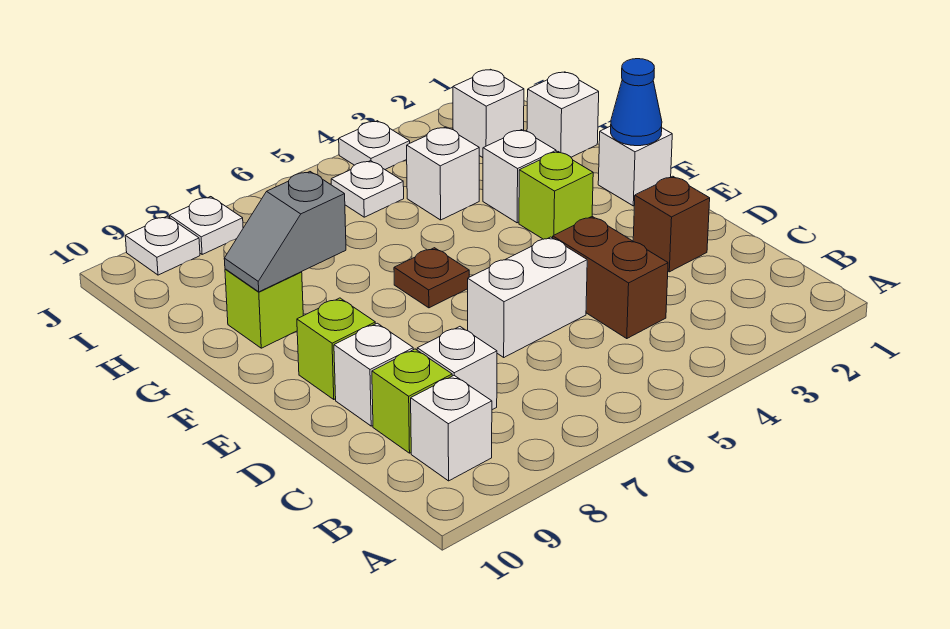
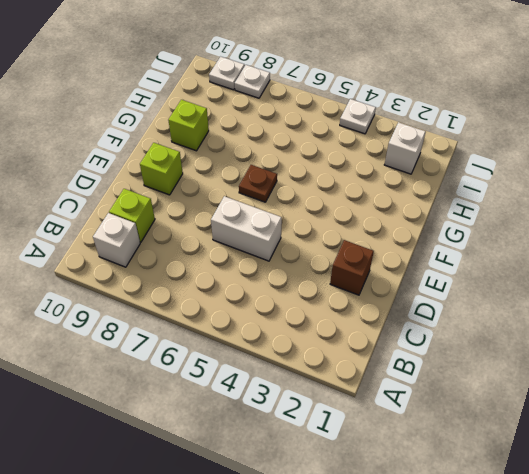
none -> brown 1x2 brick [553,217,668,338]
none -> white 1x1 brick [417,327,497,410]
none -> white 1x1 brick [334,323,413,426]

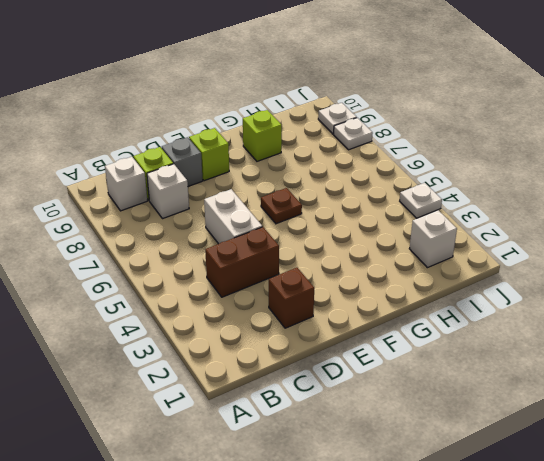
grey 1x1 brick [162,137,203,186] -> white 1x1 brick [334,323,413,426]
none -> white 1x1 brick [598,126,672,206]
none -> lime 1x1 brick [519,152,593,239]
none -> white 1x1 brick [483,130,556,223]

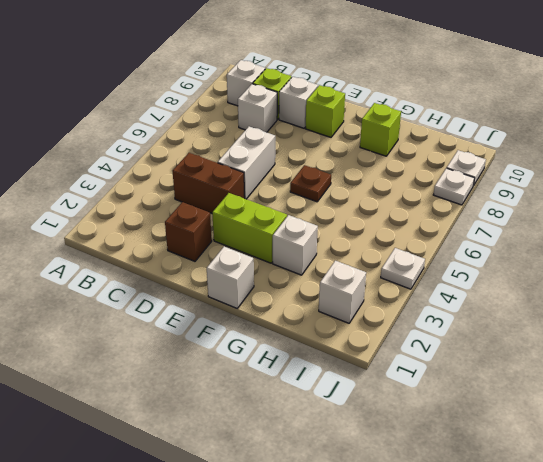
lime 1x2 brick [212,193,287,263] -> lime 1x1 brick [519,152,593,239]
none -> white 1x1 brick [527,72,599,157]
none -> white 1x1 brick [407,127,479,220]
none -> white 1x1 plate [331,161,404,217]

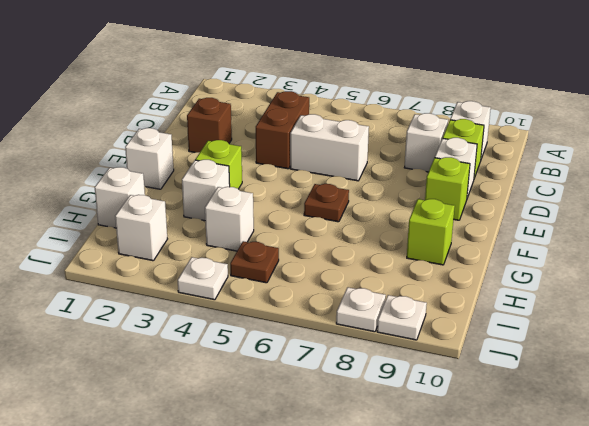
brown 1x1 plate [230,241,279,283] -> white 1x1 plate [331,161,404,217]
none -> blue 1x1 cone [611,59,662,146]
none -> grey 1x2 slope [224,172,346,292]

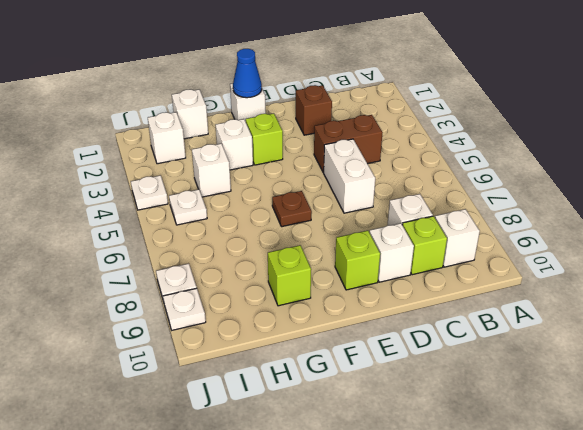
none -> grey 1x2 slope [224,172,346,292]

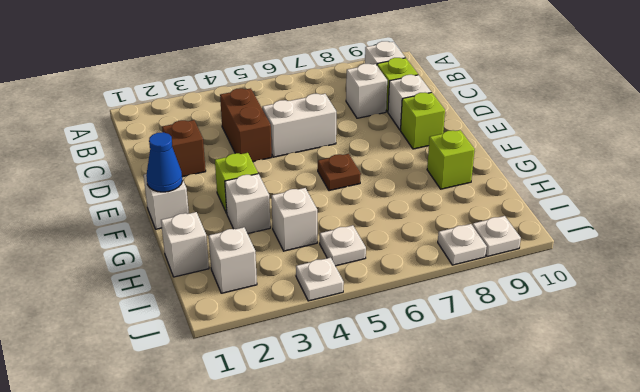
none -> grey 1x2 slope [224,172,346,292]

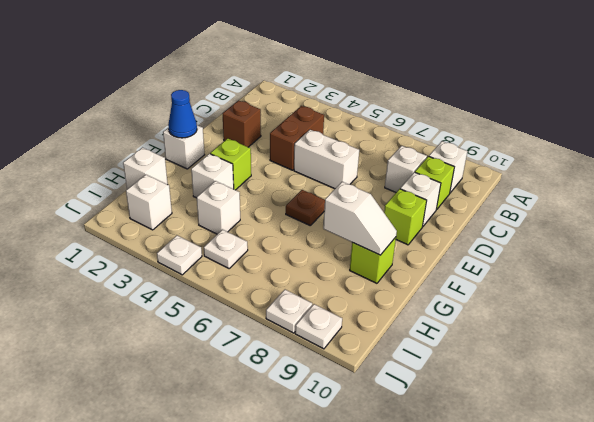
white 1x2 slope [323,182,397,255] -> grey 1x2 slope [224,172,346,292]

